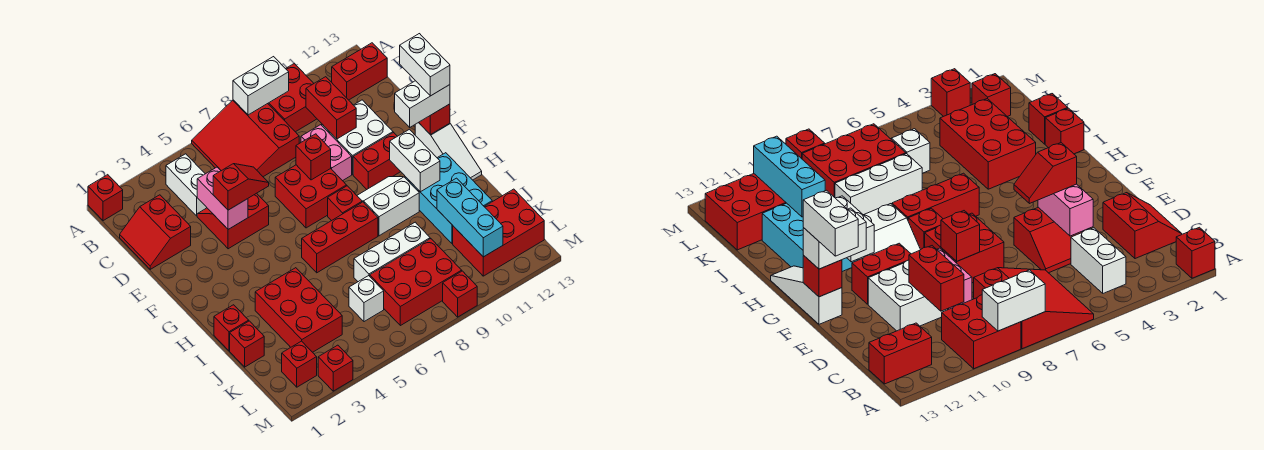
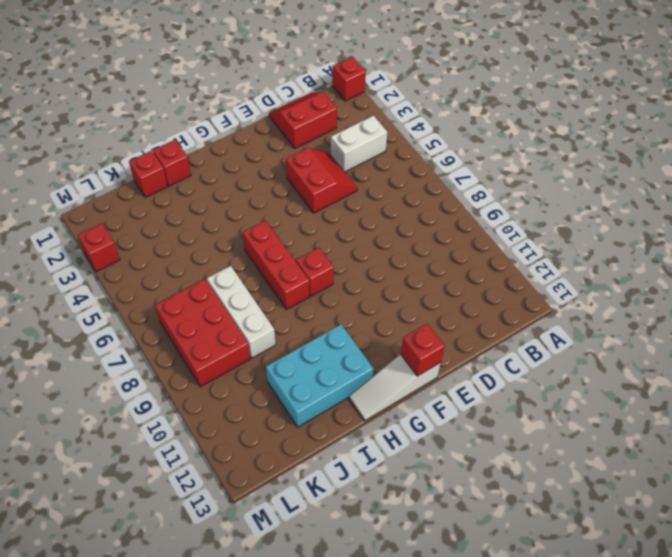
none -> red 3x3 slope [192,100,299,177]
none -> red 2x2 brick [268,64,317,132]
none -> red 1x2 brick [332,43,387,100]
none -> pink 1x2 brick [301,125,352,181]

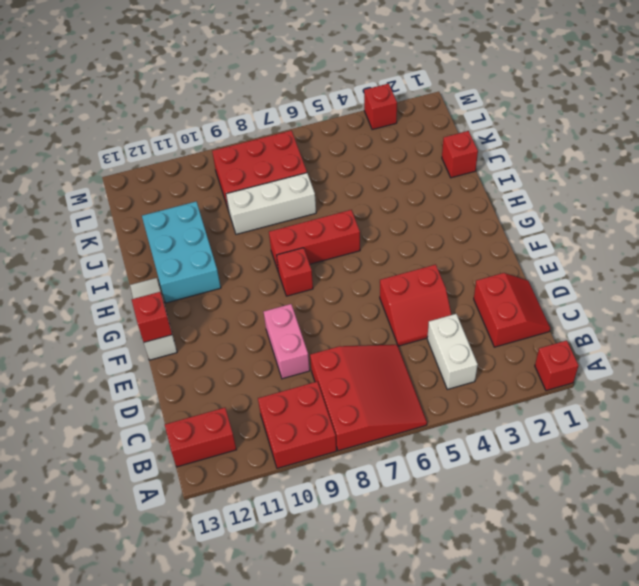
none -> white 2x2 brick [322,100,393,175]
none -> red 2x2 brick [275,165,347,228]
none -> red 1x2 brick [353,132,401,189]
none -> white 2x2 slope [357,177,419,236]

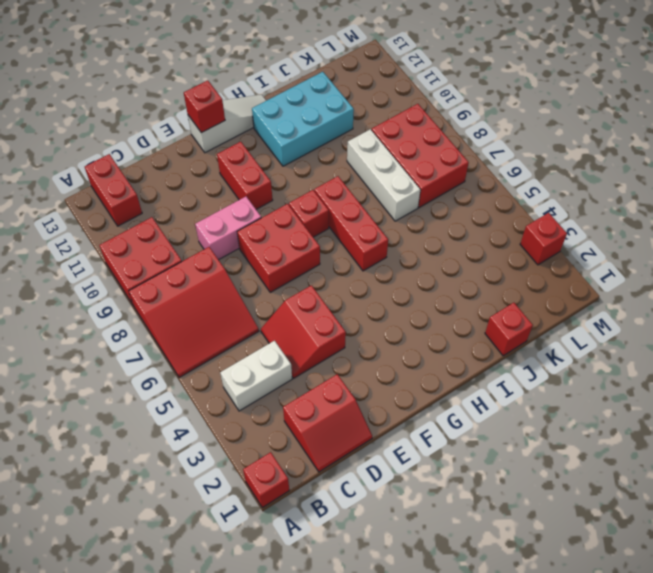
none -> white 2x2 brick [322,100,393,175]
none -> white 2x2 slope [357,177,419,236]
none -> red 1x1 brick [214,305,249,351]
none -> red 2x3 brick [255,268,342,352]

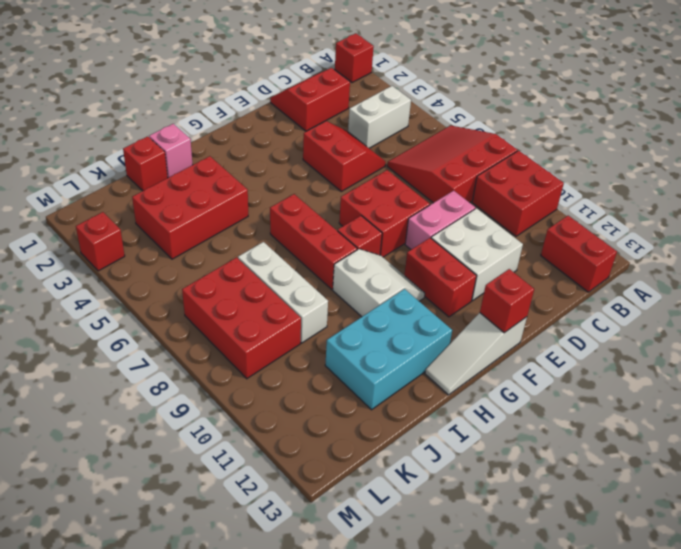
pink 1x1 brick [149,124,193,178] -> red 1x1 brick [214,305,249,351]
none -> white 1x1 brick [349,276,384,322]
none -> red 2x3 brick [453,189,544,276]
none -> red 1x1 brick [282,341,317,387]
none -> red 1x1 brick [443,271,477,317]

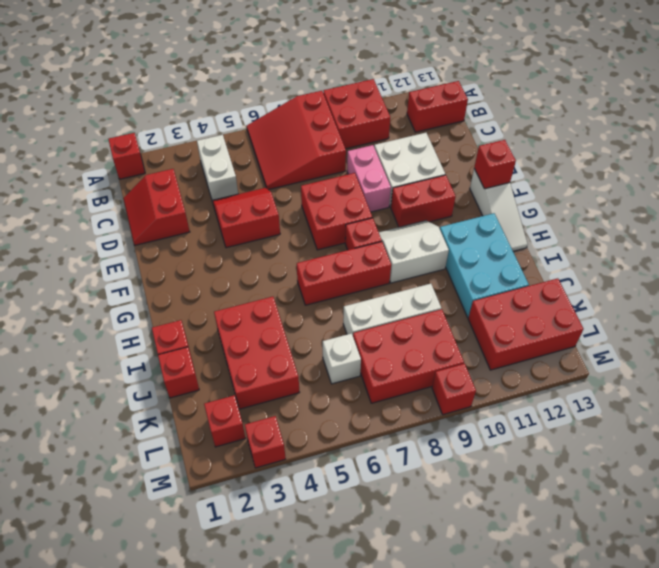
none -> white 1x2 brick [233,57,289,115]
none -> red 1x2 brick [306,77,356,139]
none -> pink 1x2 brick [197,167,248,229]
none -> red 1x1 brick [296,134,331,180]

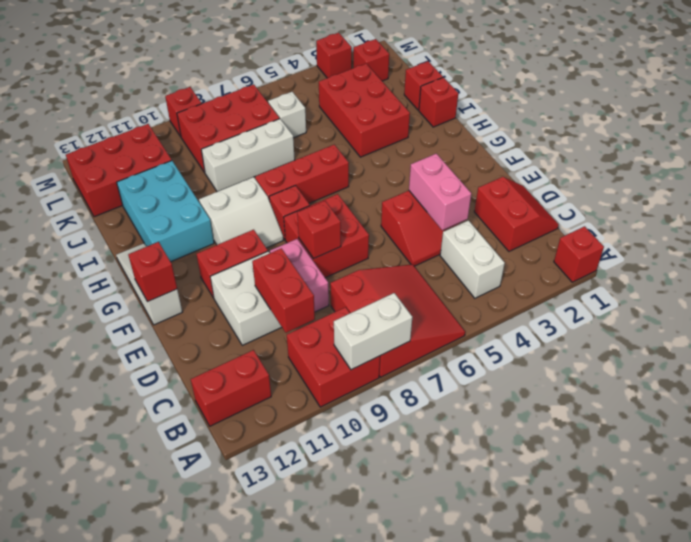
none -> white 1x2 brick [390,129,440,192]
none -> cyan 1x3 brick [437,178,503,257]
none -> red 1x2 slope [213,164,269,210]
none -> white 1x2 brick [395,81,450,127]

